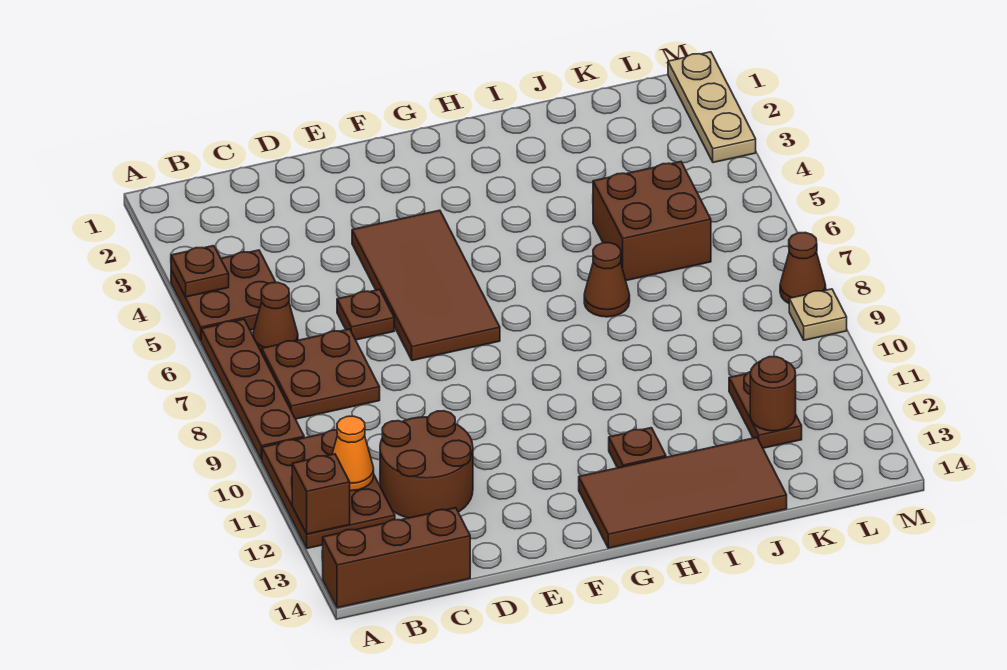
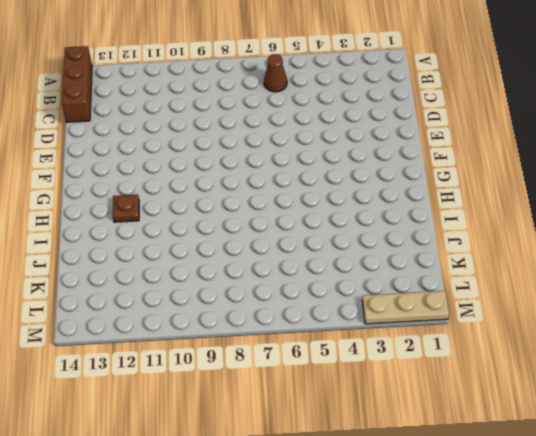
none -> brown 2x2 plate [171,250,276,341]
none -> brown 1x4 plate [201,319,304,460]
none -> brown 2x3 plate [262,430,395,548]

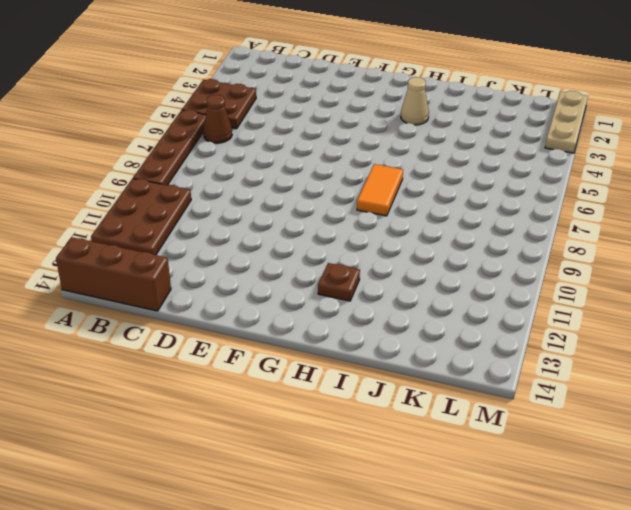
tan 1x1 cone [401,77,429,125] -> none
orange 1x2 tile [357,164,403,216] -> none
none -> brown 2x2 plate [262,329,380,419]
none -> brown 2x2 round brick [380,411,473,518]
none -> brown 1x1 plate [337,289,394,340]

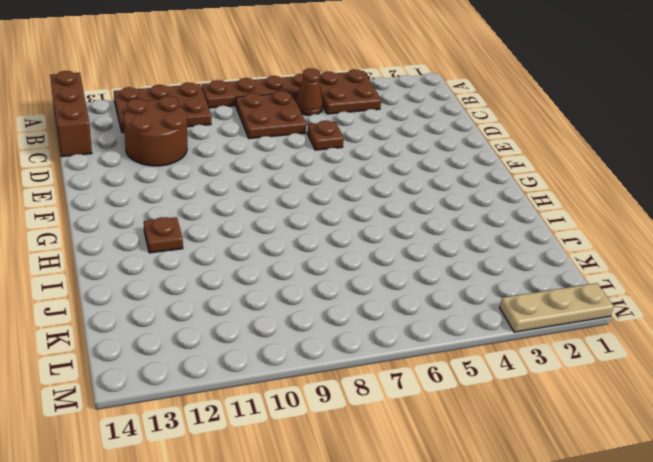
none -> brown 2x4 tile [352,210,500,361]
none -> brown 2x4 tile [579,437,787,548]
none -> brown 1x1 cone [584,243,630,317]

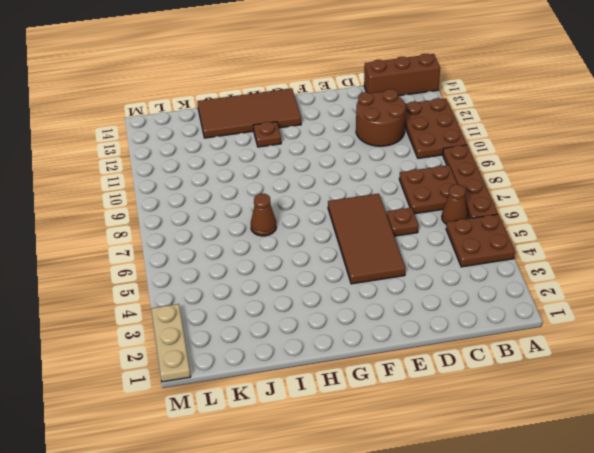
none -> brown 2x2 brick [593,162,711,281]
none -> brown 1x2 plate [729,372,802,448]
none -> brown 1x1 cone [780,232,826,303]

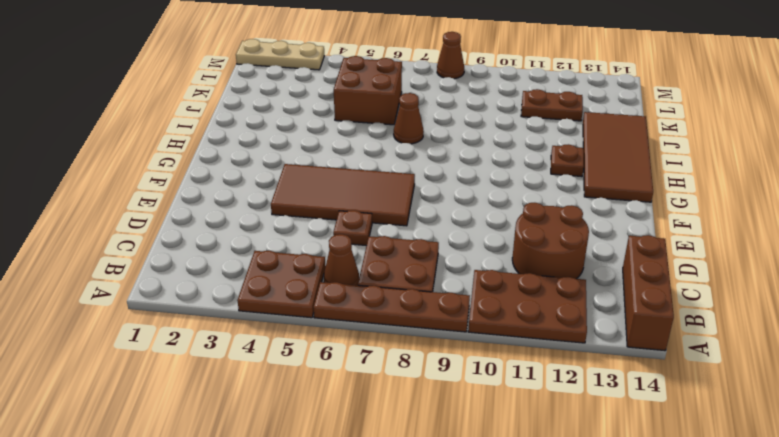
none -> tan 1x1 plate [789,289,847,340]
none -> brown 1x1 plate [171,246,229,297]
none -> brown 1x1 brick [292,454,350,534]

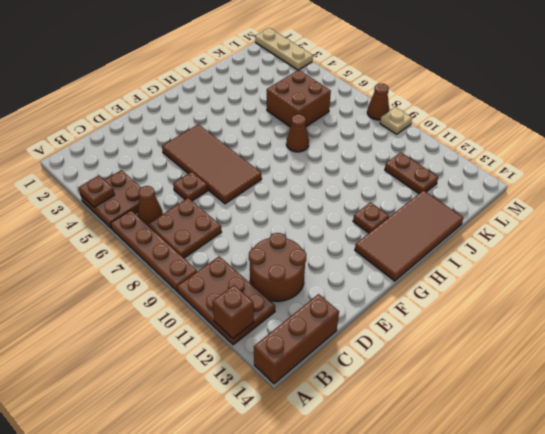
none -> orange 1x1 cone [332,416,374,491]
none -> brown 1x1 round brick [750,357,796,431]

